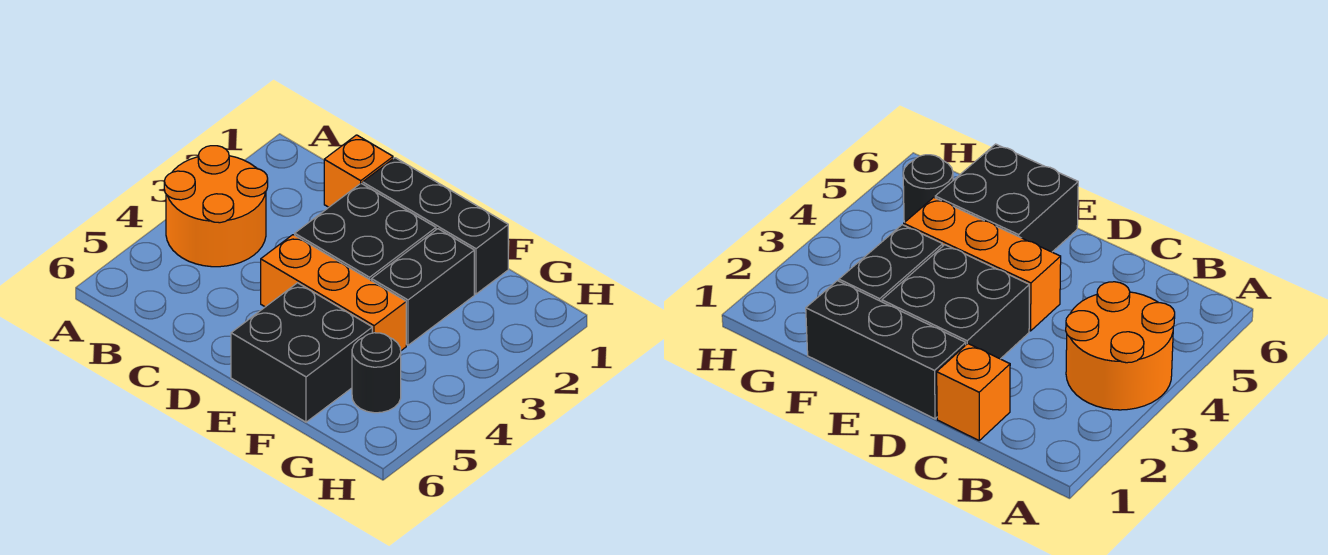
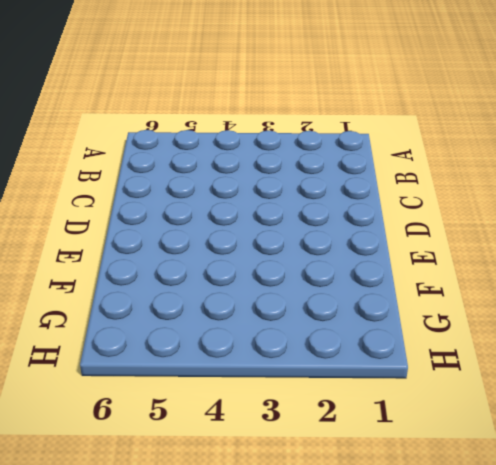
none -> orange 2x2 round brick [164,146,268,267]
none -> orange 1x1 brick [324,135,393,207]

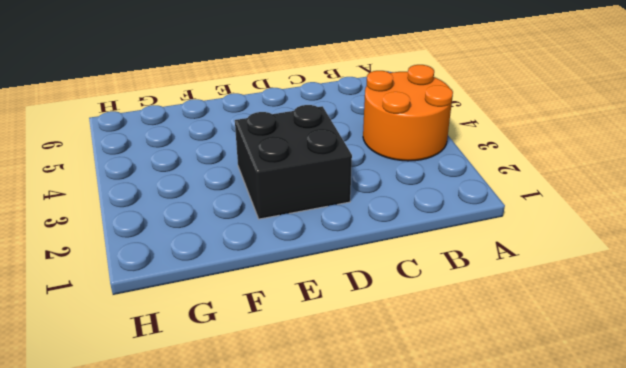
none -> orange 1x1 brick [324,135,393,207]
none -> black 1x3 brick [363,158,508,294]

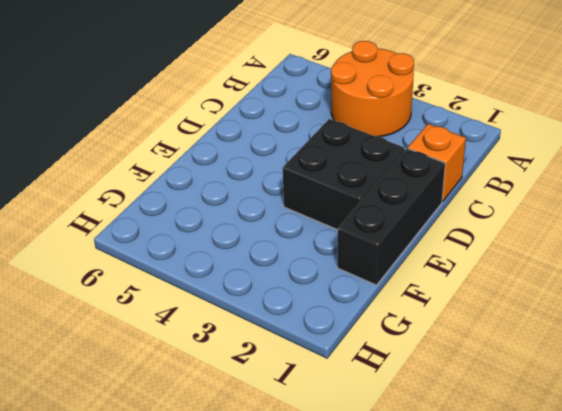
none -> orange 1x3 brick [261,235,406,351]
none -> black 2x2 brick [231,283,372,422]

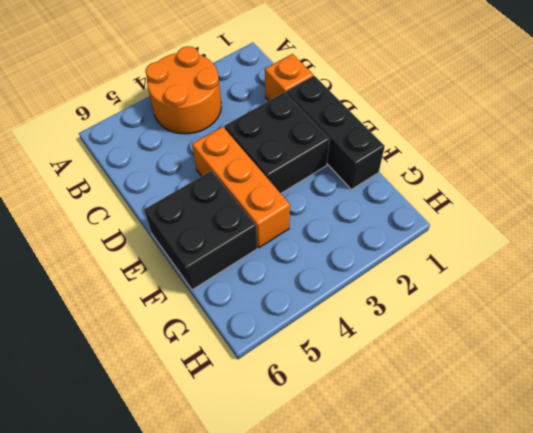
none -> black 1x2 brick [372,229,474,345]
none -> black 1x1 round brick [352,333,401,413]

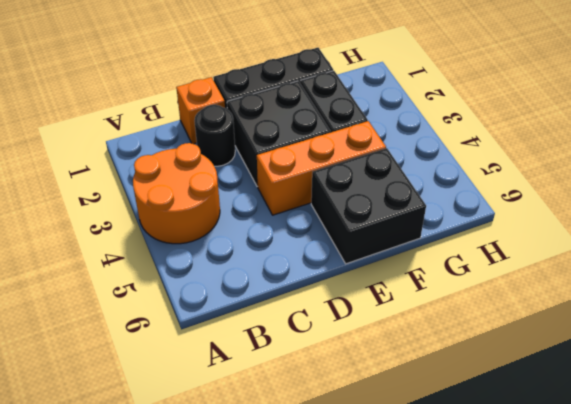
black 1x1 round brick [194,105,235,166] -> black 1x1 round brick moved to [352,333,401,413]

